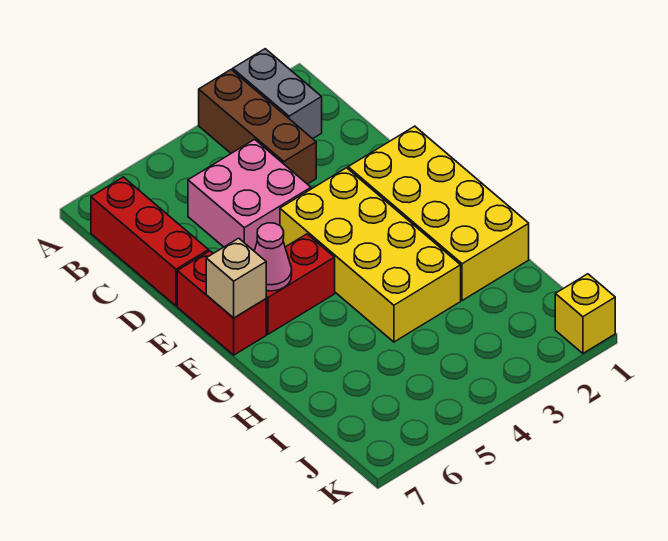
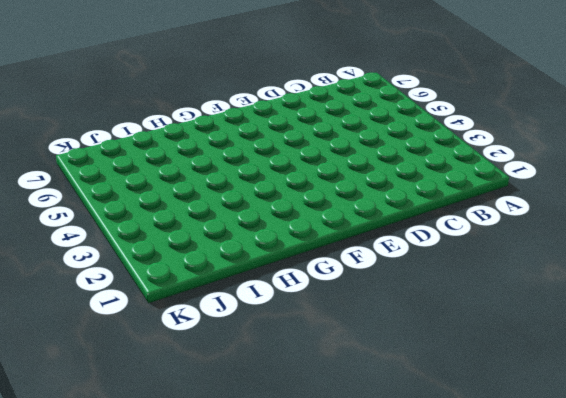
none -> grey 1x2 brick [233,49,322,139]
none -> brown 1x3 brick [199,70,316,184]

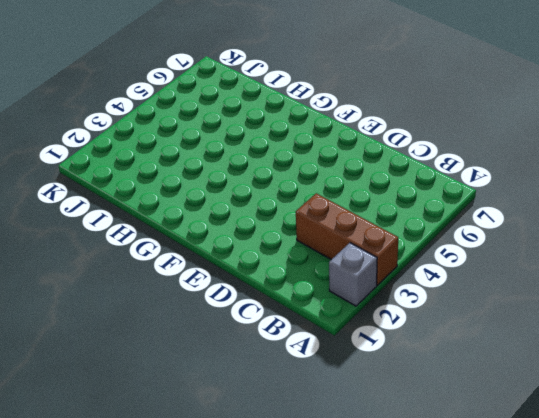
grey 1x1 brick [329,243,377,306] -> grey 1x2 brick [233,49,322,139]
none -> red 1x3 brick [91,177,209,306]
none -> pink 2x2 brick [188,139,311,251]

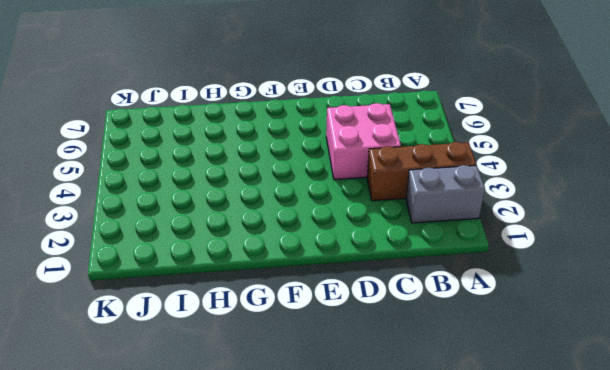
none -> red 1x3 brick [91,177,209,306]
none -> yellow 2x4 brick [348,126,529,301]

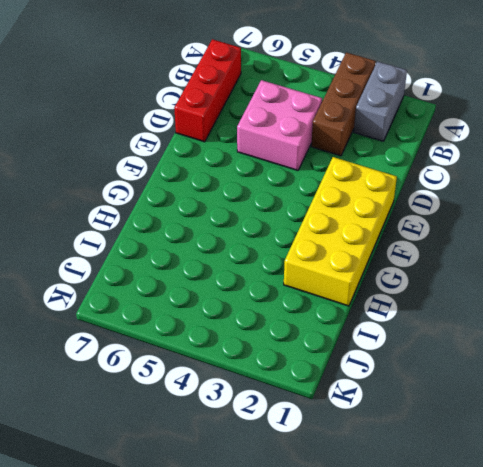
none -> yellow 2x4 brick [280,168,461,342]
none -> red 1x2 brick [177,251,266,355]

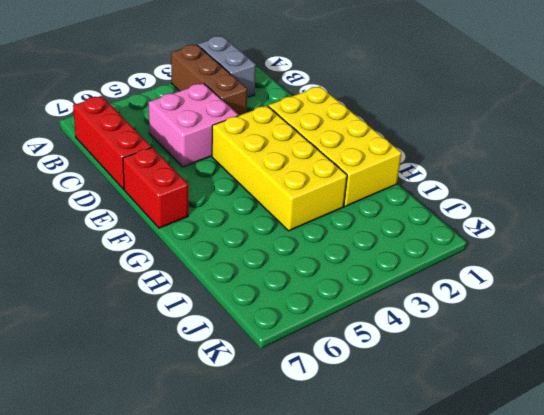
none -> red 1x2 brick [266,234,335,334]
none -> yellow 1x1 brick [555,274,615,353]

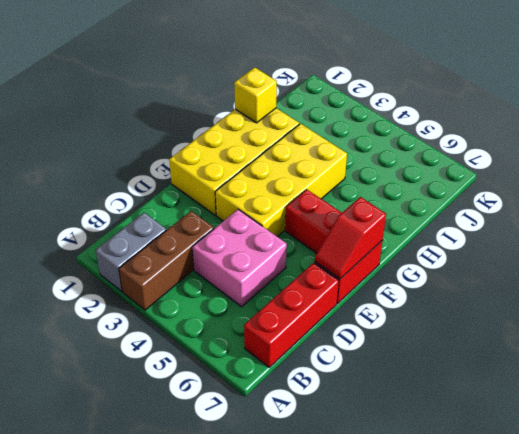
red 1x2 slope [315,197,386,279] -> tan 1x1 brick [206,238,266,318]
yellow 1x1 brick [234,67,277,123] -> yellow 1x1 brick moved to [555,274,615,353]
none -> pink 1x1 cone [254,223,292,291]

